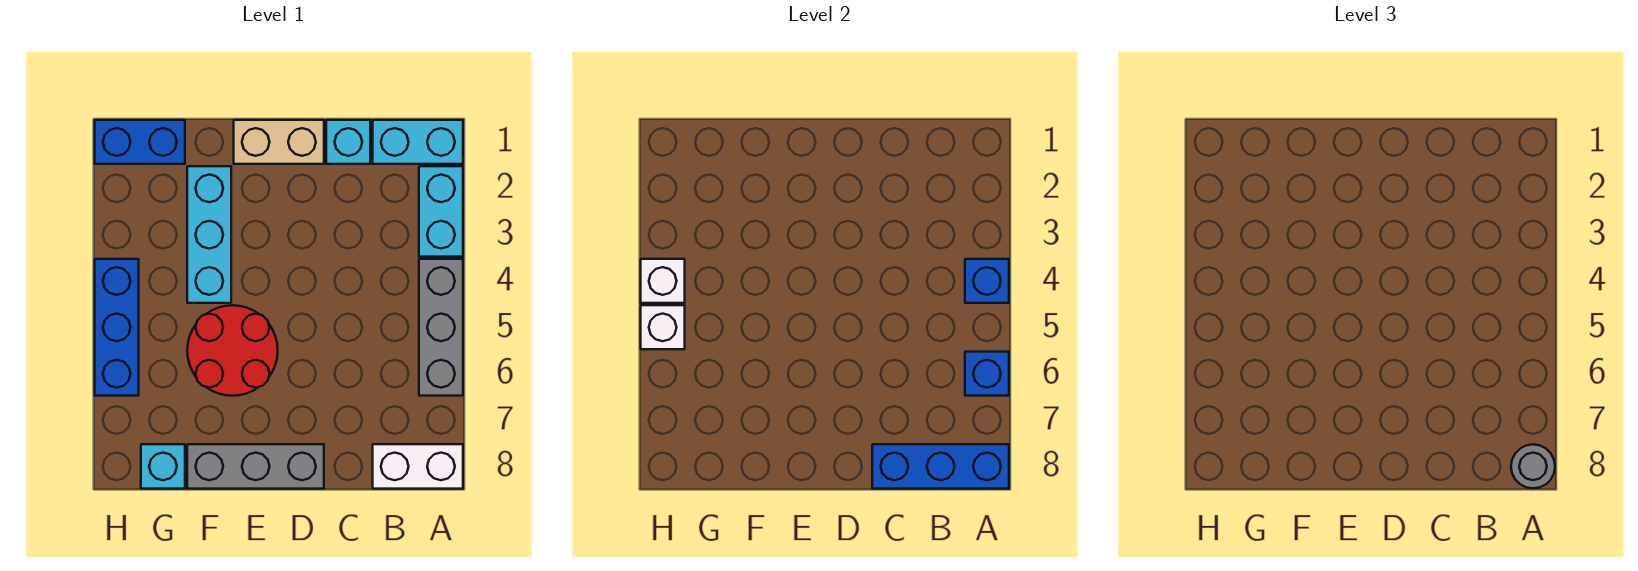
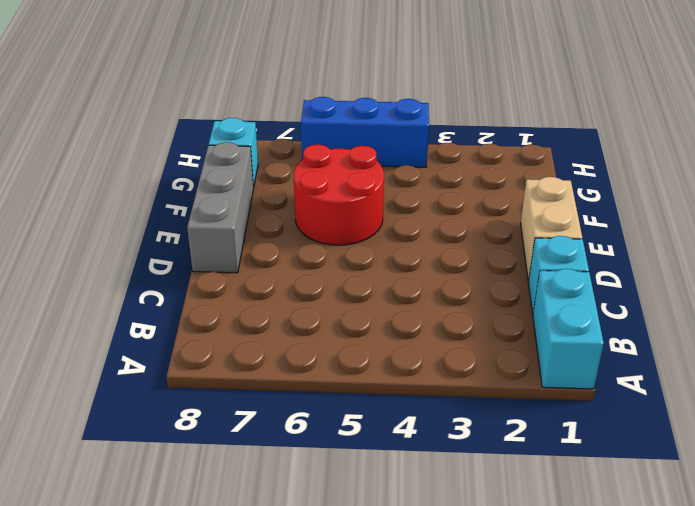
none -> cyan 1x2 brick [419,166,463,257]
none -> grey 1x3 brick [419,259,463,396]
none -> white 1x2 brick [373,444,463,489]

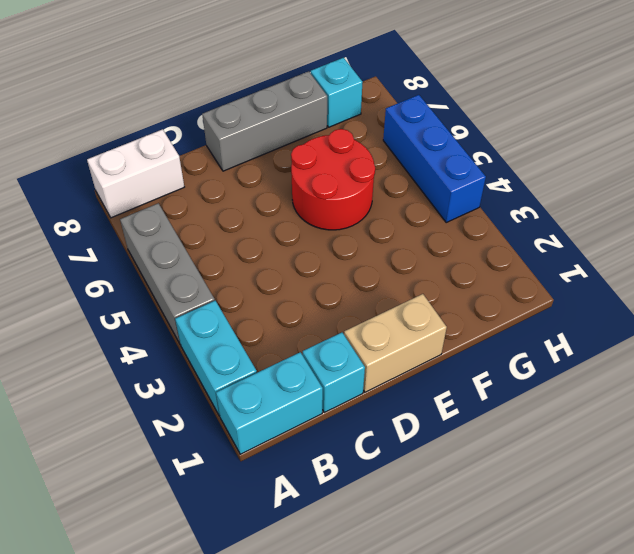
none -> cyan 1x3 brick [187,166,231,303]
none -> blue 1x2 brick [95,120,185,164]
none -> blue 1x1 brick [965,259,1009,303]

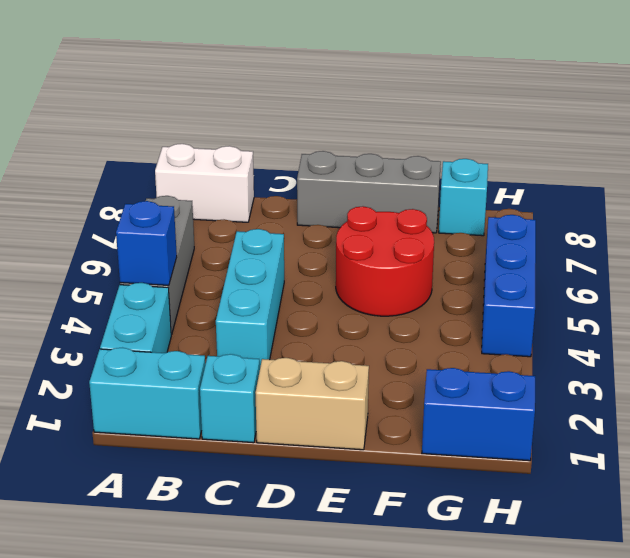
cyan 1x3 brick [216,229,284,367] -> cyan 1x3 brick moved to [187,166,231,303]
none -> blue 1x1 brick [965,352,1009,396]
none -> blue 1x3 brick [872,444,1009,489]
none -> white 1x1 brick [641,259,685,303]

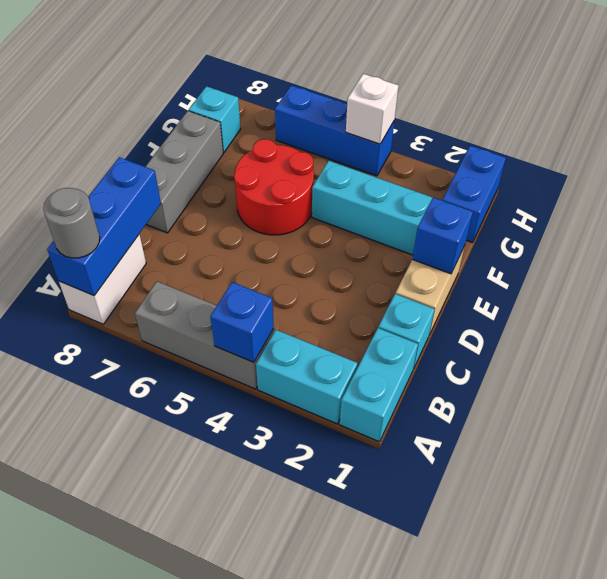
blue 1x1 brick [412,197,473,274] -> blue 1x1 brick moved to [965,352,1009,396]
none -> white 1x1 brick [641,305,685,349]

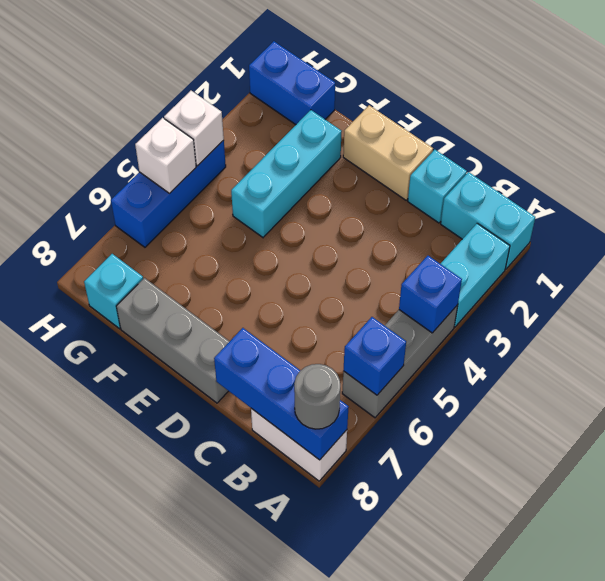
none -> red 2x2 round brick [187,305,278,396]

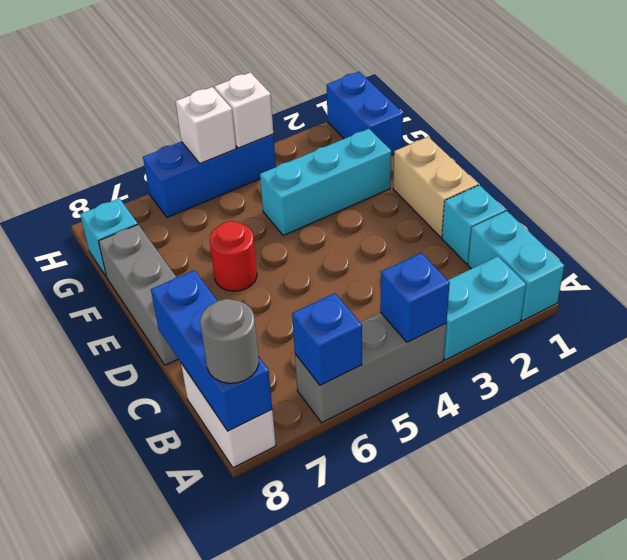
red 1x1 round brick [210,221,257,291] -> red 2x2 round brick [187,305,278,396]

